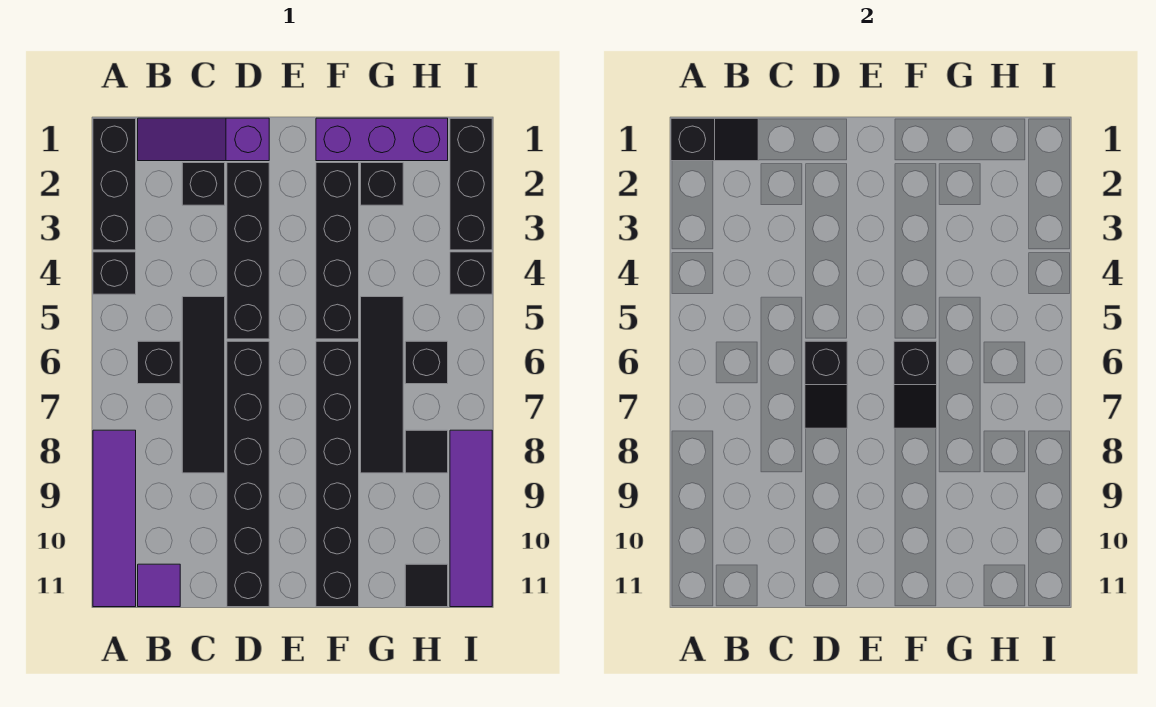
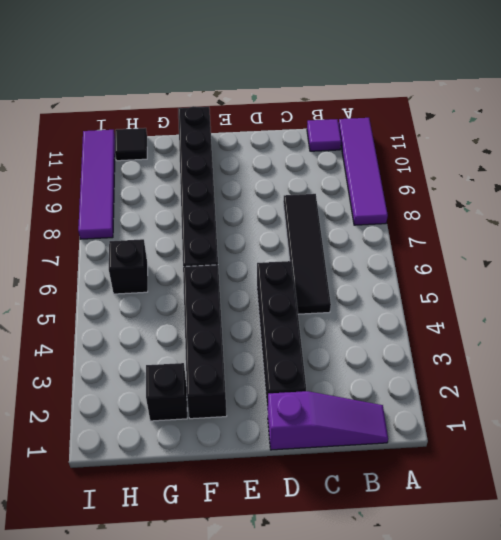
none -> black 1x3 brick [93,118,136,250]
none -> black 1x1 brick [93,252,136,294]
none -> black 1x1 brick [138,341,180,384]

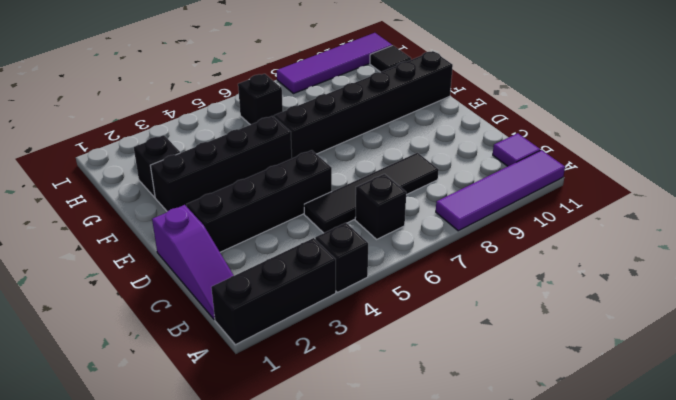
none -> black 1x1 brick [182,163,225,205]
none -> black 1x6 brick [227,341,269,607]
none -> purple 1x3 brick [316,118,448,161]

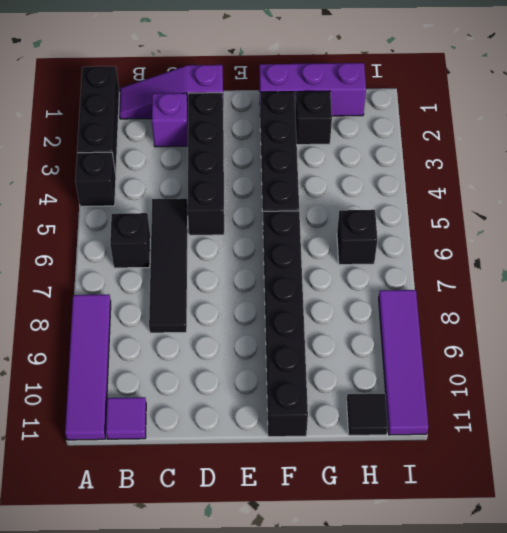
purple 1x1 brick [152,93,188,147] -> black 1x1 brick [182,163,225,205]
none -> black 1x6 brick [227,341,269,607]
none -> black 1x4 tile [361,297,403,473]
none -> black 1x1 tile [405,430,448,473]

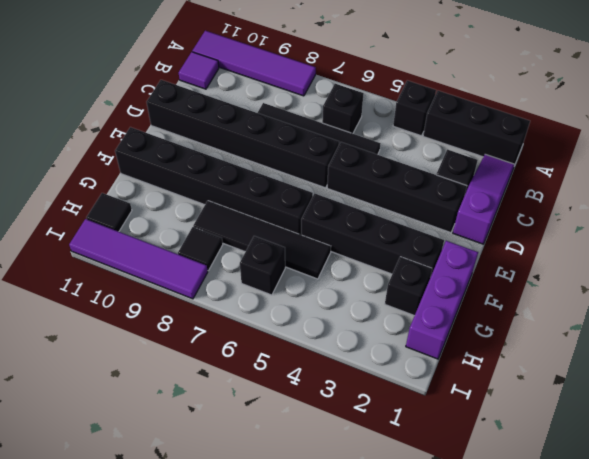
none -> black 1x3 brick [450,118,492,250]
none -> black 1x1 brick [450,252,492,294]
none -> black 1x2 slope [671,118,758,161]

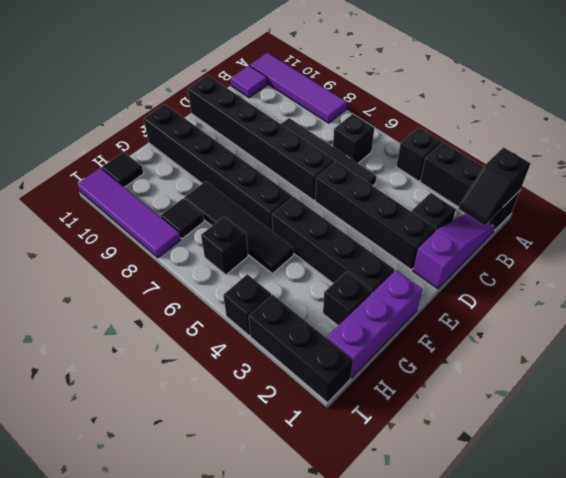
none -> black 1x2 slope [805,341,847,428]
none -> black 1x2 slope [894,341,937,428]

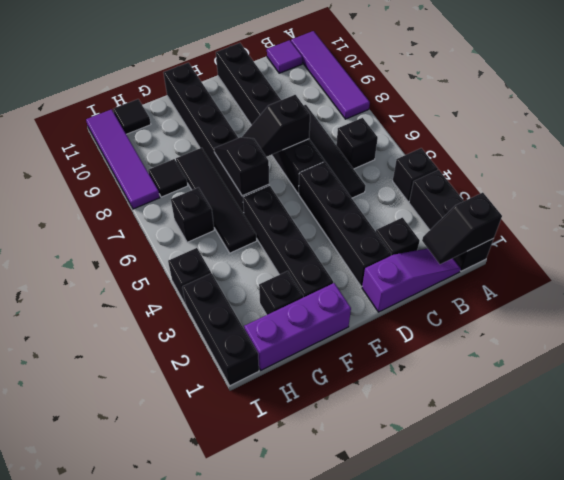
black 1x2 slope [242,95,310,157] -> black 1x2 slope turned to [805,341,847,428]

